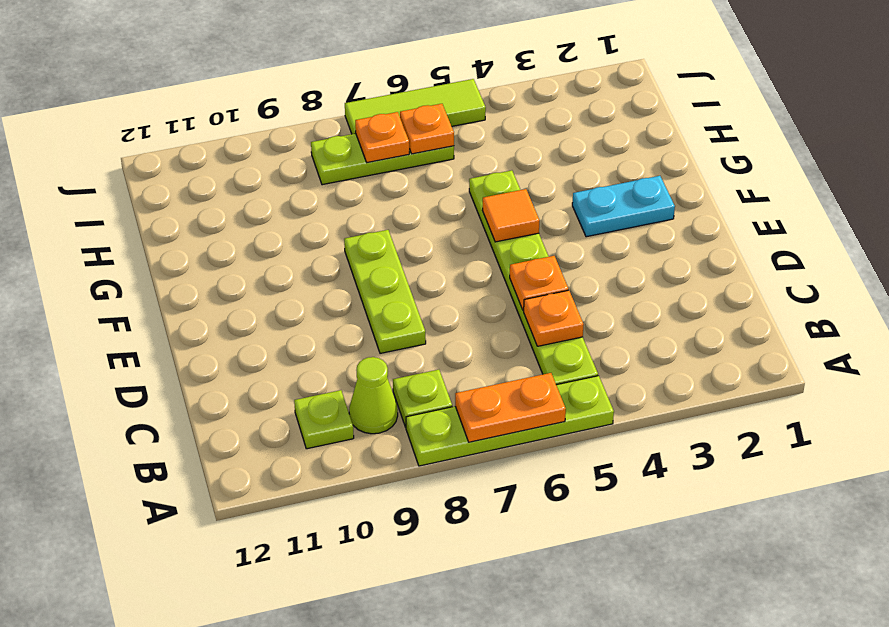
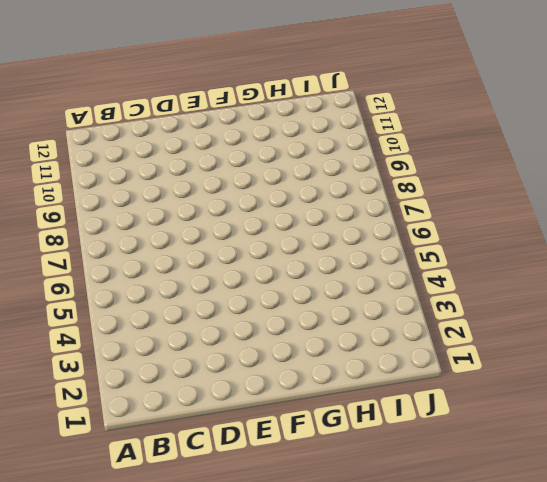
none -> lime 1x4 plate [406,376,614,466]
none -> lime 1x6 plate [469,170,598,385]
none -> lime 1x1 plate [393,370,452,427]

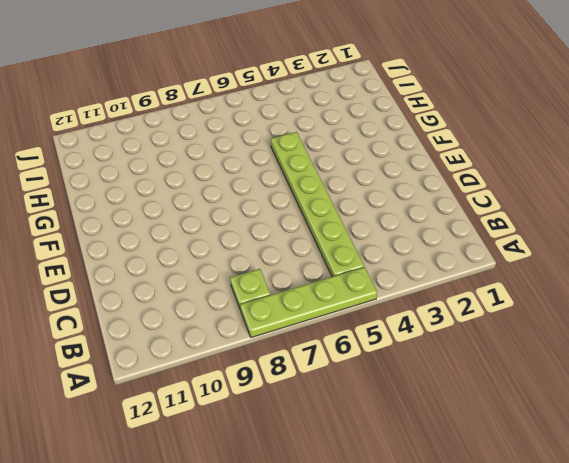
none -> lime 1x1 cone [349,357,398,434]
none -> lime 1x1 plate [294,390,354,449]
none -> lime 1x3 plate [344,230,426,353]

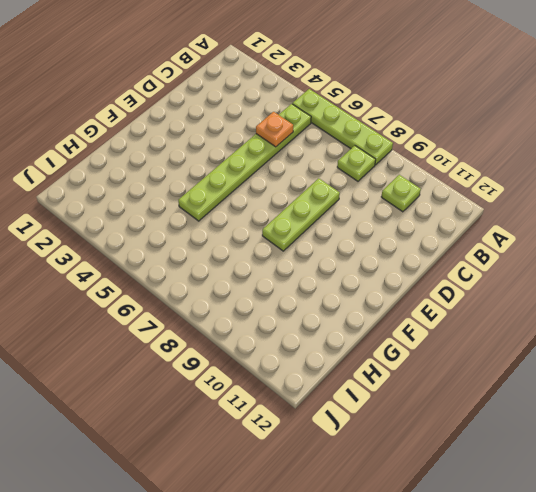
none -> lime 1x1 cone [349,357,398,434]
none -> cyan 1x2 plate [572,176,675,237]
none -> lime 1x3 plate [311,133,454,185]

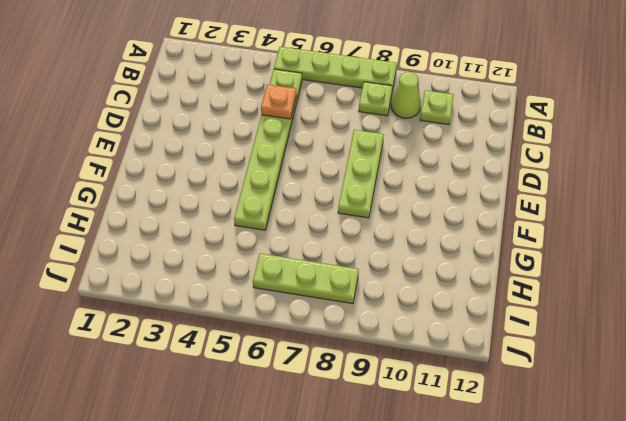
none -> cyan 1x2 plate [572,176,675,237]
none -> lime 1x3 tile [345,79,486,134]
none -> orange 1x2 plate [455,373,566,442]

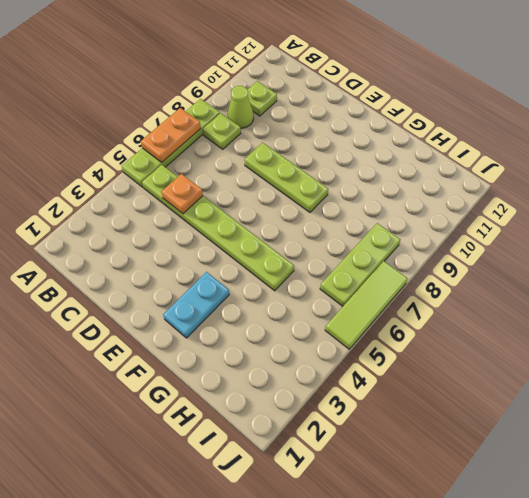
none -> orange 1x1 plate [510,256,568,311]
none -> orange 1x1 tile [482,189,539,242]
none -> orange 1x1 plate [400,104,454,154]

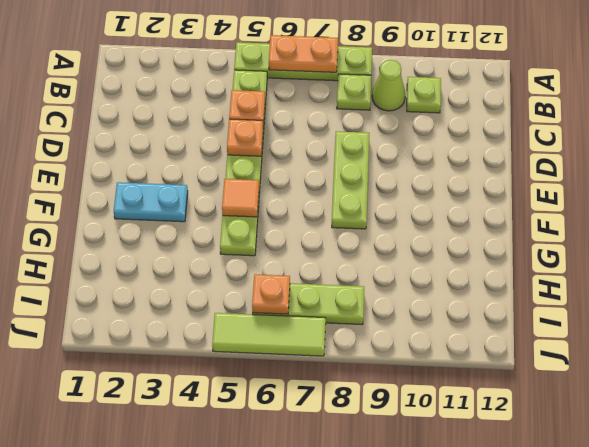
none -> orange 1x1 plate [355,112,409,162]

